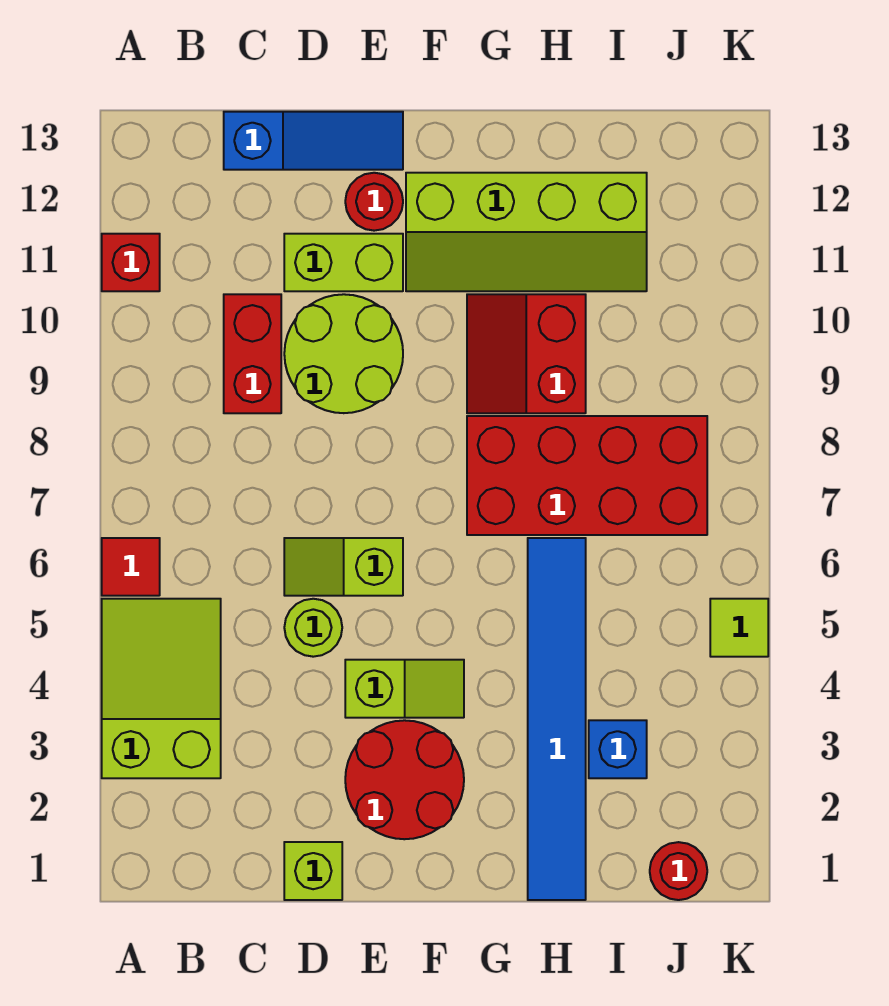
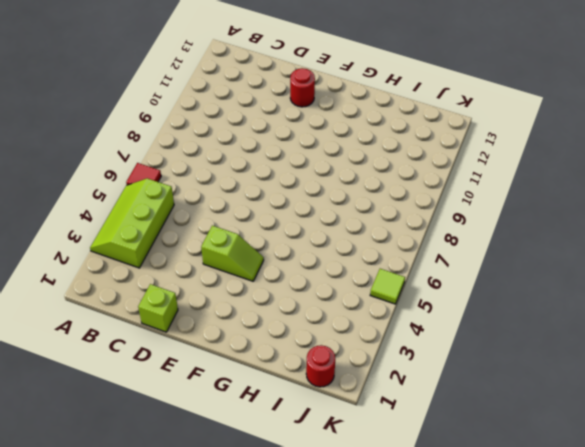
lime 2x3 slope [90,178,174,268] -> lime 2x3 slope turned to [102,599,221,778]
none -> red 1x1 brick [102,234,160,291]
none -> red 1x2 brick [224,294,281,413]
none -> blue 1x3 slope [224,112,403,170]

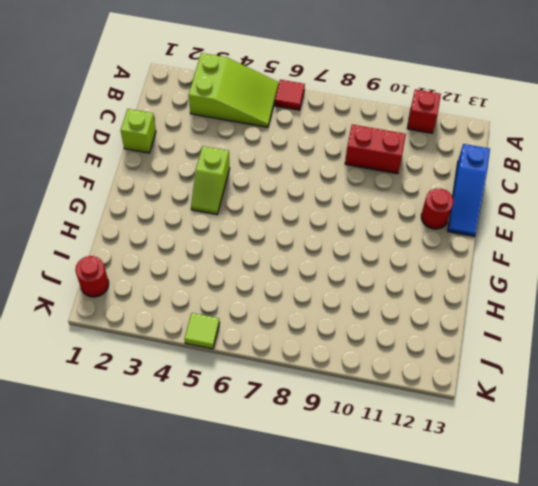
none -> lime 1x1 round brick [284,599,342,657]
none -> lime 1x2 slope [284,538,403,596]
none -> lime 2x2 round brick [284,294,403,413]

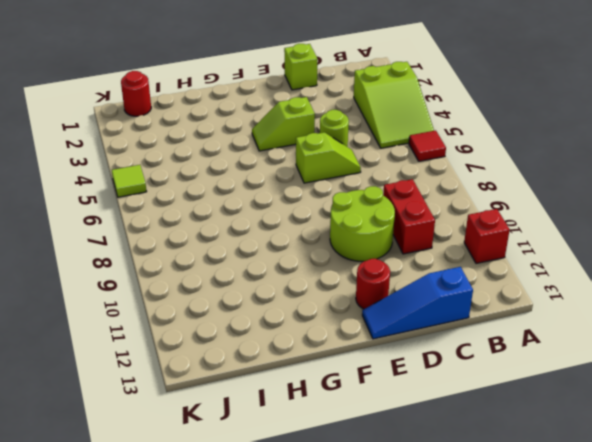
none -> lime 1x2 brick [284,234,403,291]
none -> red 2x2 round brick [345,720,464,839]
none -> lime 2x4 slope [406,173,647,291]

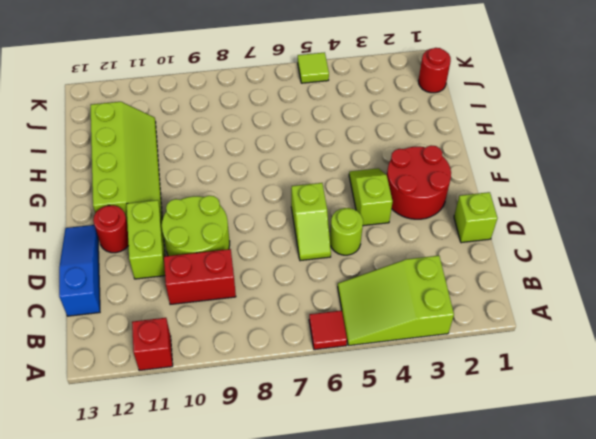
none -> red 2x4 brick [467,416,707,535]
none -> red 2x2 slope [467,294,586,413]
none -> blue 1x6 tile [528,538,586,900]

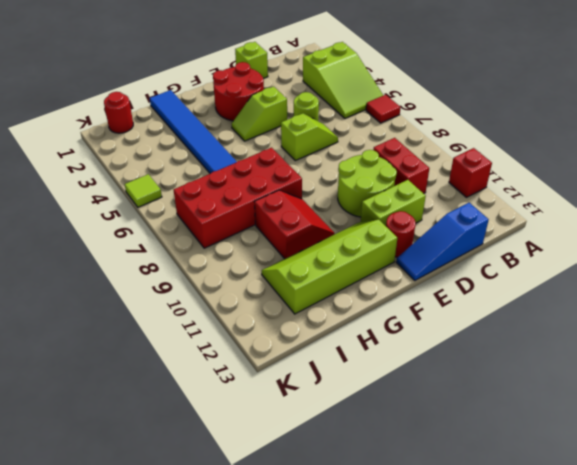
none -> blue 1x1 brick [589,720,647,778]

